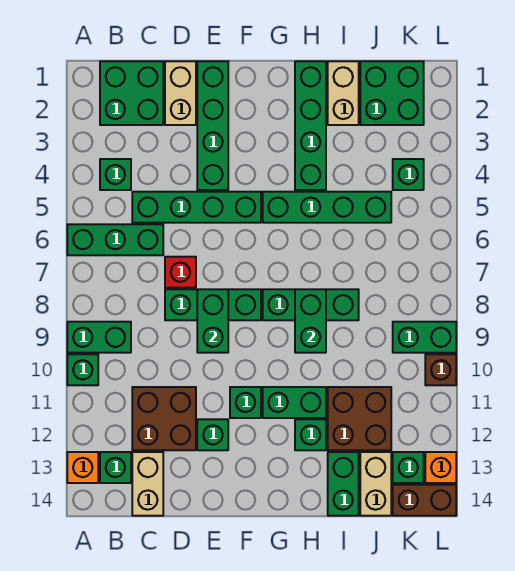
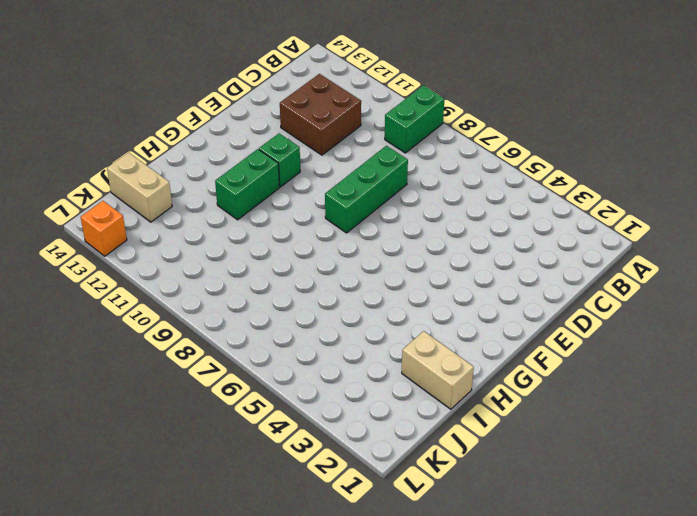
none -> green 1x3 brick [67,224,163,255]
none -> green 1x1 brick [67,354,98,385]
none -> orange 1x1 brick [67,452,98,483]
none -> green 2x2 brick [100,61,163,125]

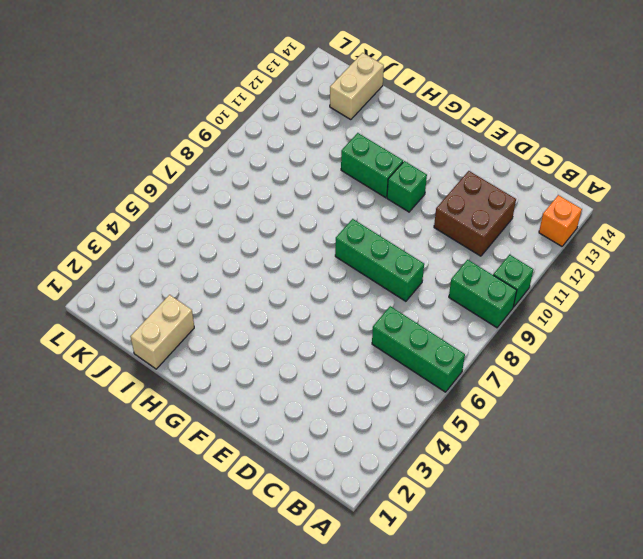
none -> green 2x2 brick [100,61,163,125]
none -> green 1x1 brick [100,159,131,190]
none -> green 1x1 brick [100,452,131,483]
none -> green 1x4 brick [132,192,261,223]

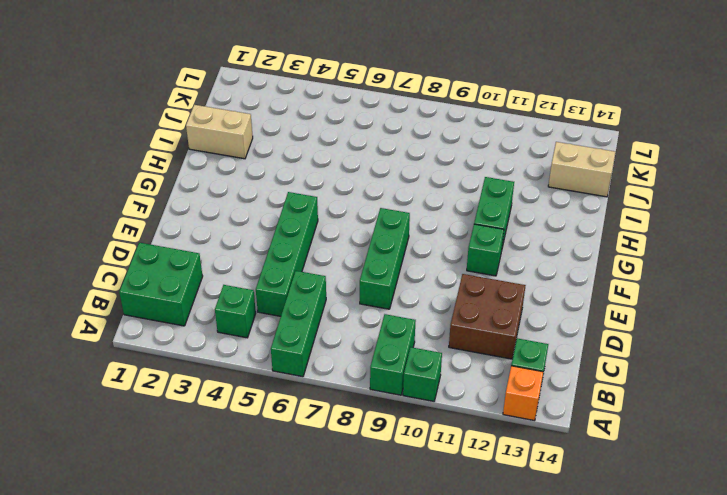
none -> tan 1x2 brick [132,452,163,516]
none -> tan 1x2 brick [165,61,196,125]
none -> red 1x1 brick [165,257,196,288]
none -> green 1x4 brick [197,61,228,190]

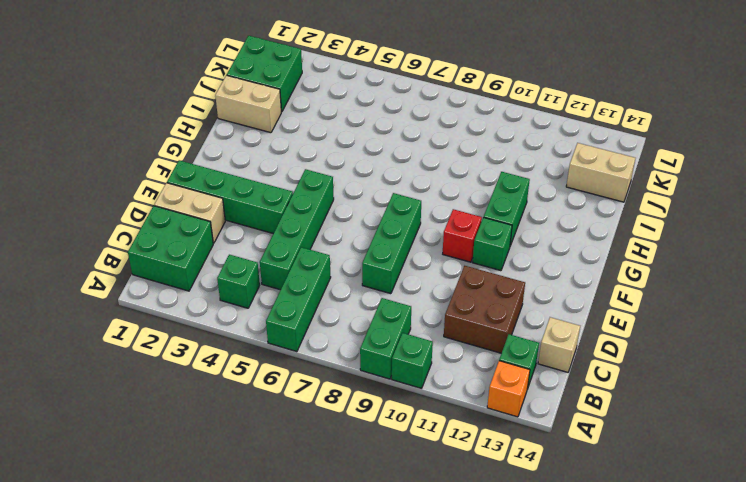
tan 1x1 brick [538,317,580,372] -> tan 1x2 brick [132,452,163,516]
red 1x1 brick [443,209,482,262] -> red 1x1 brick moved to [165,257,196,288]
none -> green 1x1 brick [197,419,228,450]
none -> green 1x4 brick [263,192,391,223]
none -> green 1x3 brick [263,289,359,320]
none -> green 1x4 brick [295,61,326,190]

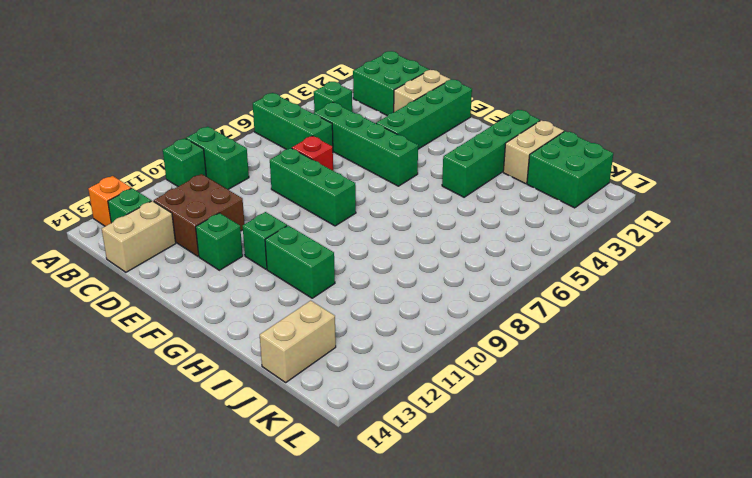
none -> green 1x4 brick [263,192,391,223]
none -> green 1x3 brick [263,289,359,320]
none -> green 1x1 brick [295,419,326,450]
none -> brown 2x2 brick [328,387,391,450]

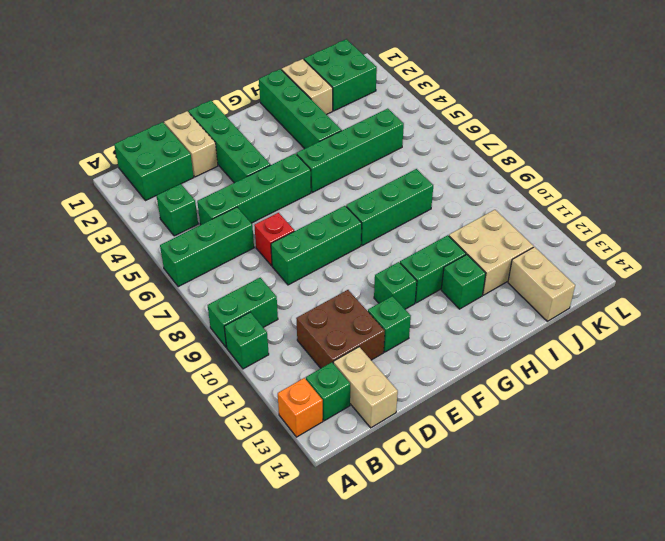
tan 2x2 brick [449,210,533,295] -> brown 2x2 brick [328,387,391,450]
none -> green 1x2 brick [328,452,359,516]
none -> green 1x1 brick [393,159,424,190]
none -> green 1x2 brick [393,322,456,353]
none -> green 1x1 brick [393,452,424,483]

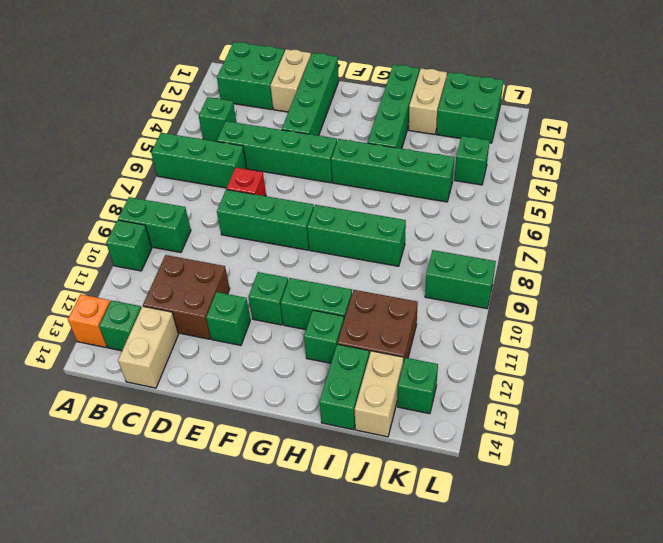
none -> brown 1x2 brick [393,485,456,516]
none -> brown 1x1 brick [425,354,456,385]
none -> orange 1x1 brick [425,452,456,483]
none -> green 1x2 brick [197,289,228,353]

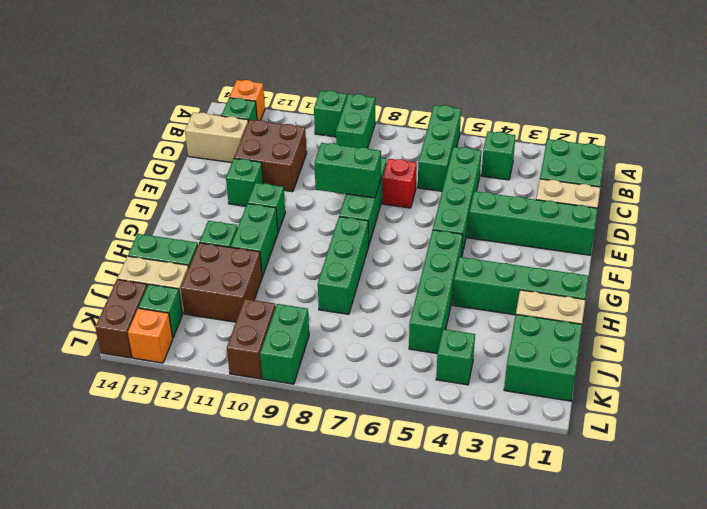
brown 1x2 brick [227,299,276,379] -> brown 1x1 brick [425,354,456,385]
none -> green 1x2 brick [295,289,326,353]

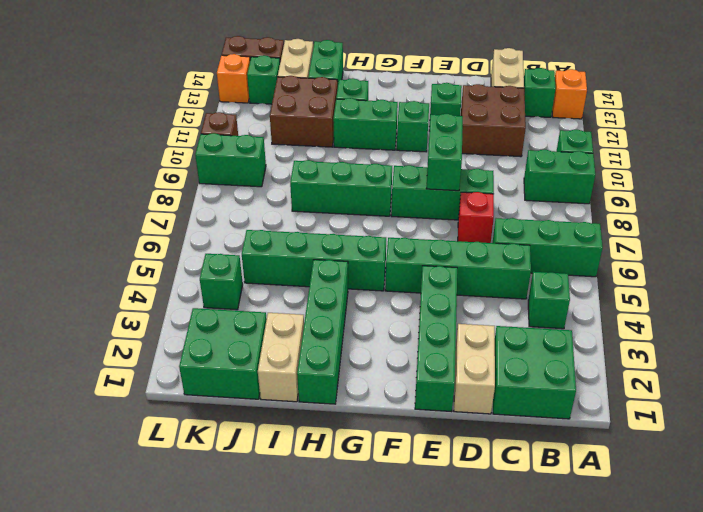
none -> green 1x2 brick [295,289,326,353]

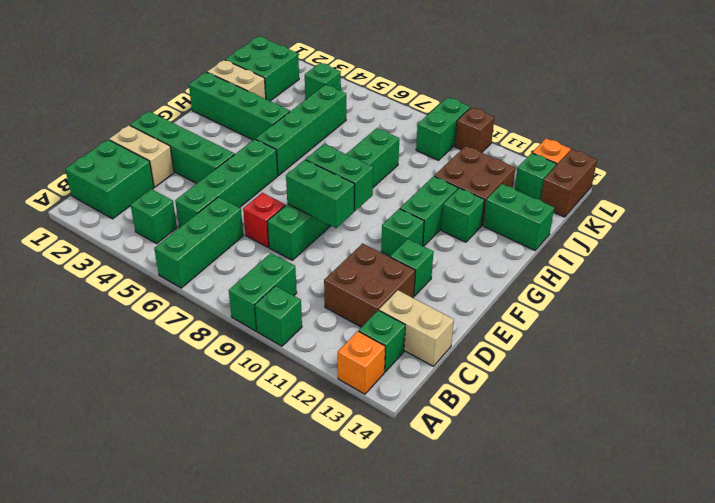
green 1x2 brick [306,144,373,211] -> green 1x2 brick moved to [295,289,326,353]
none -> tan 1x2 brick [360,452,391,516]

